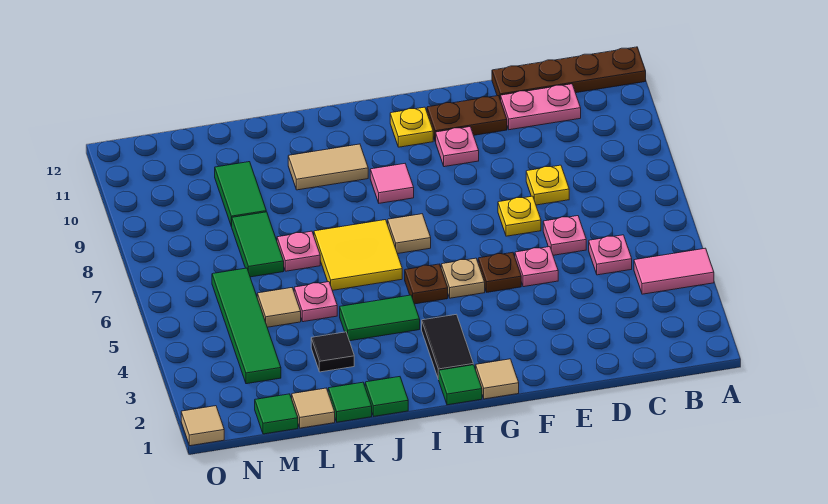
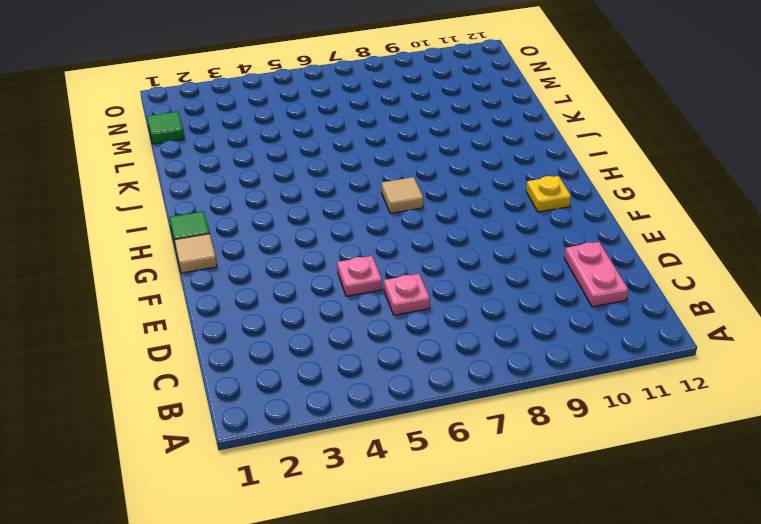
none -> pink 1x2 tile [634,248,714,294]
none -> brown 1x4 plate [492,47,646,100]
none -> pink 1x1 plate [589,235,632,275]
none -> yellow 1x1 plate [526,165,569,205]

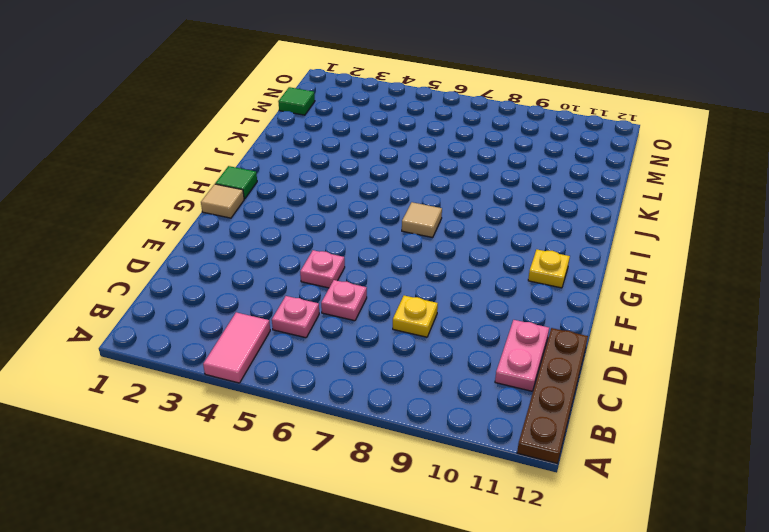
none -> yellow 1x1 plate [498,196,541,236]
none -> brown 1x2 plate [427,96,507,141]
none -> brown 1x1 plate [478,252,521,292]
none -> pink 1x1 plate [436,127,479,167]

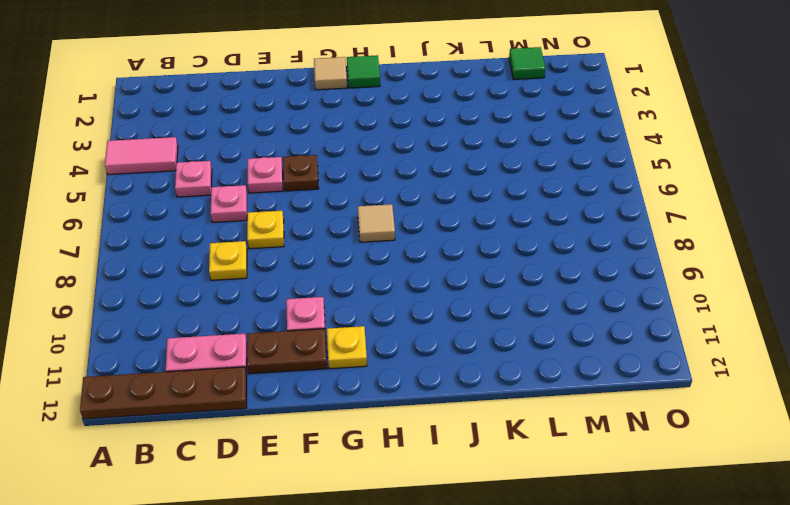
none -> tan 1x1 plate [441,258,485,298]
none -> black 1x2 tile [422,314,473,379]
none -> brown 1x1 plate [405,264,448,304]
none -> pink 1x1 tile [370,164,414,203]

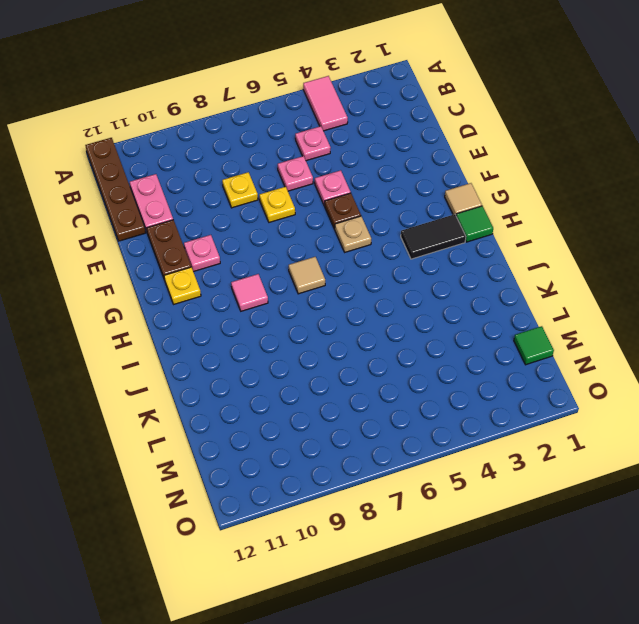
none -> brown 1x1 plate [405,264,448,304]
none -> green 1x2 tile [340,295,420,341]
none -> yellow 2x2 tile [314,220,402,290]
none -> tan 1x2 tile [288,144,368,190]

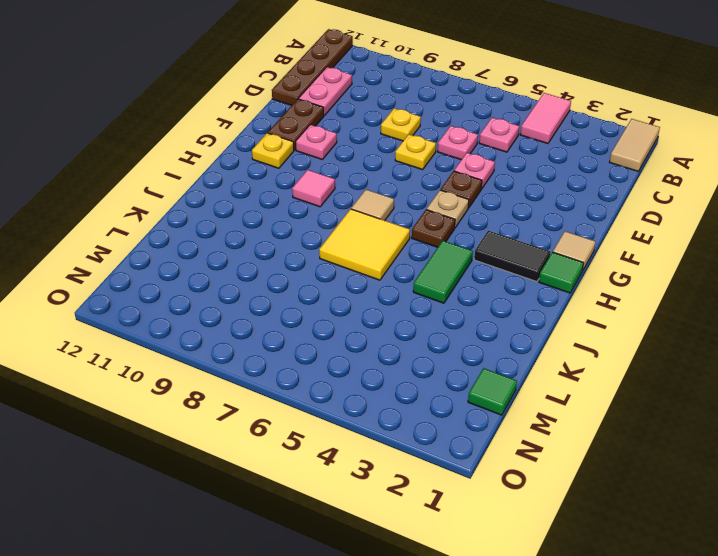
tan 1x2 tile [610,119,660,171] -> tan 1x2 tile moved to [288,144,368,190]
none -> green 1x1 tile [365,377,408,416]
none -> green 1x1 tile [328,382,372,422]
none -> black 1x1 tile [311,332,354,372]
none -> pink 1x1 plate [294,282,337,322]

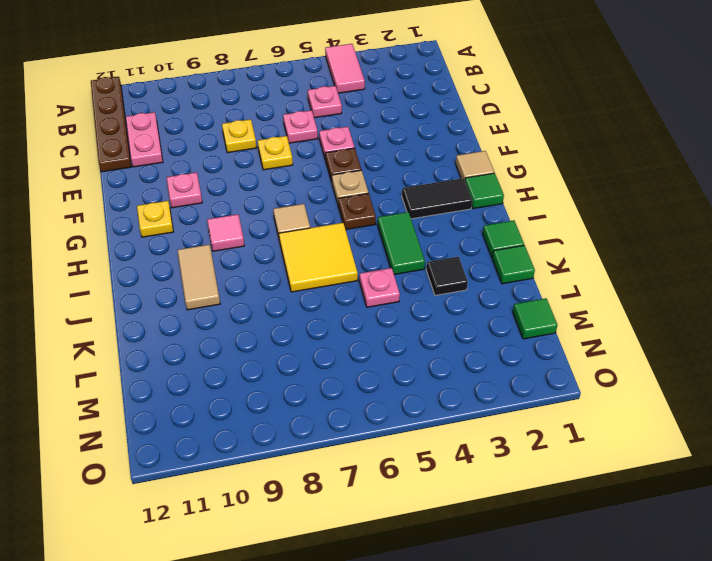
none -> brown 1x2 plate [427,96,507,141]
none -> pink 1x1 plate [277,231,320,271]
none -> tan 1x1 tile [292,388,335,428]
none -> tan 1x1 tile [257,288,301,327]

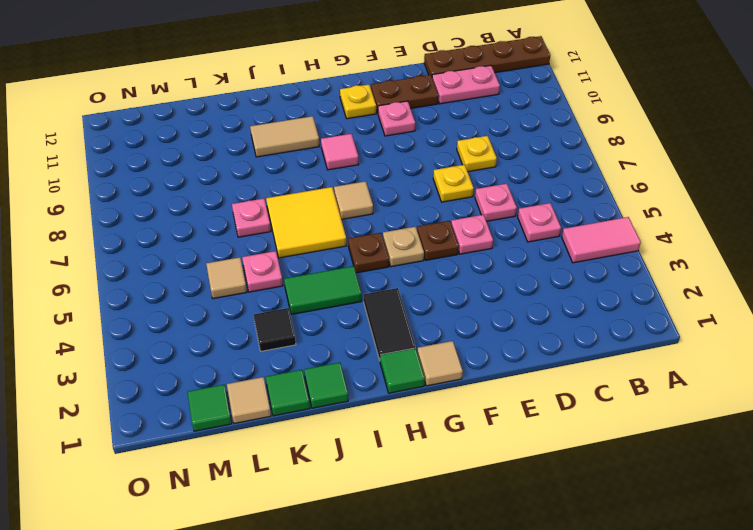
none -> green 1x2 tile [232,212,284,277]
none -> green 1x2 tile [215,162,266,227]
none -> green 1x4 tile [212,268,281,384]
none -> tan 1x1 tile [181,406,224,446]

